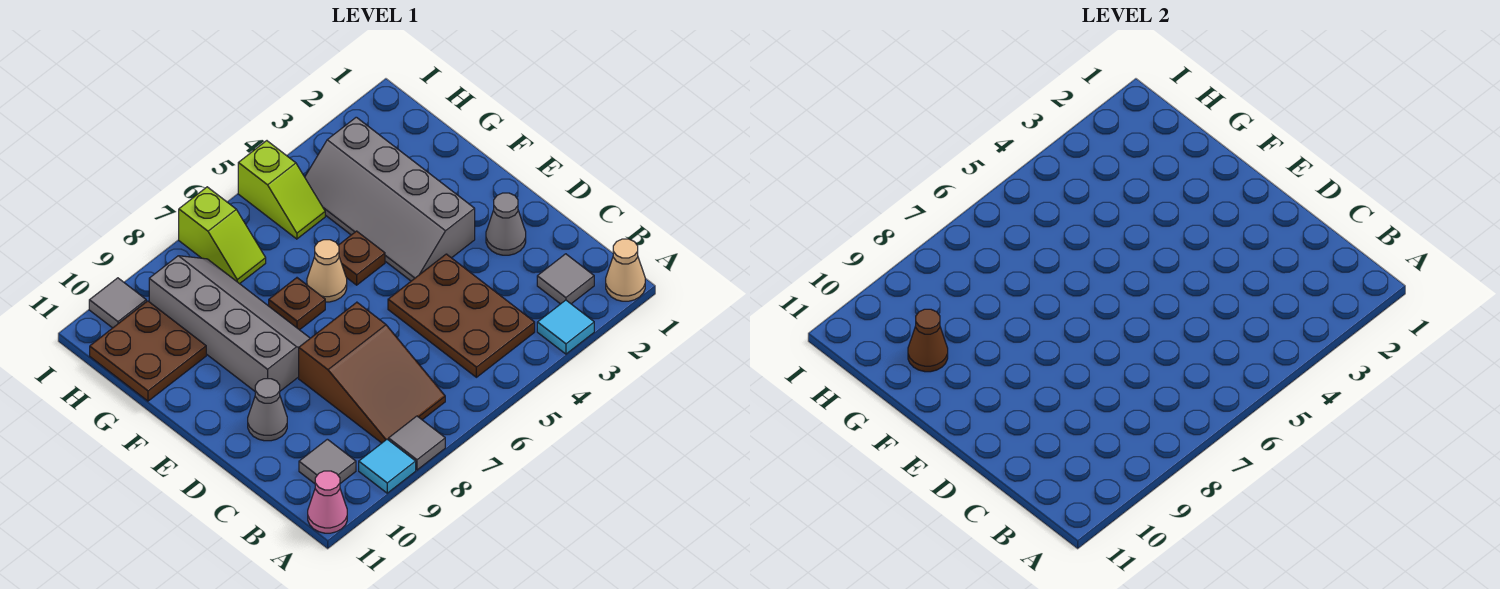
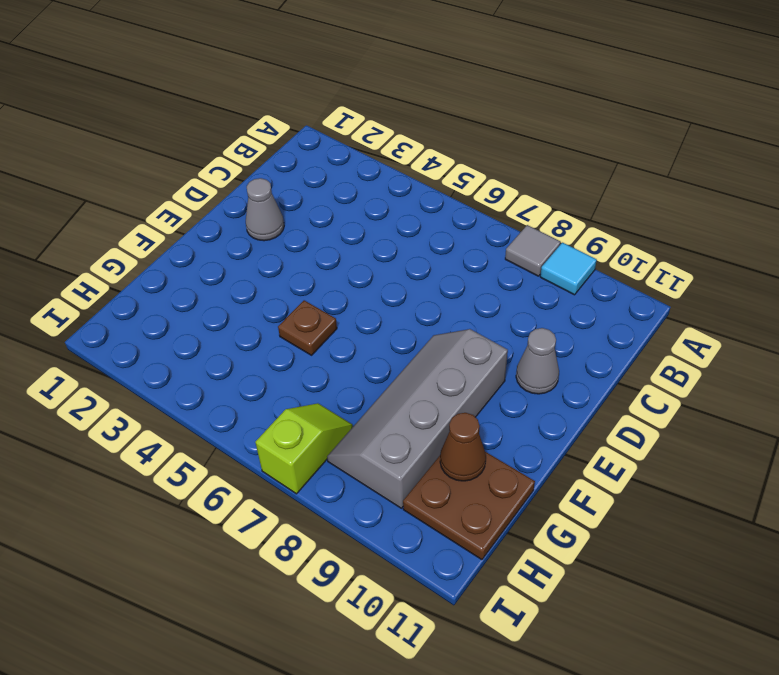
none -> tan 1x1 cone [606,239,645,301]
none -> cyan 1x1 tile [537,300,594,354]
none -> pink 1x1 cone [308,471,347,533]

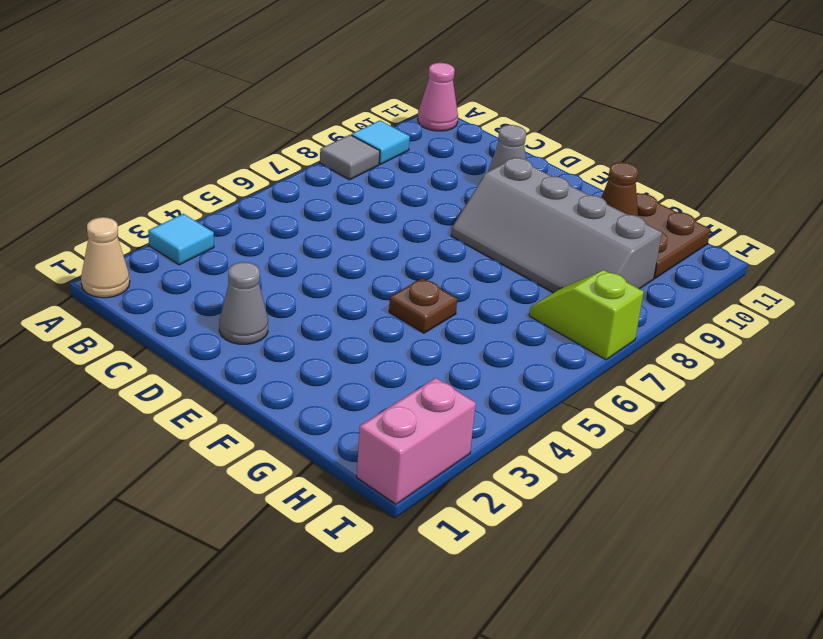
pink 1x2 brick [357,378,476,504] -> none
none -> grey 1x1 tile [537,254,594,304]
none -> brown 2x3 plate [388,254,535,377]
none -> brown 2x3 slope [299,302,445,443]

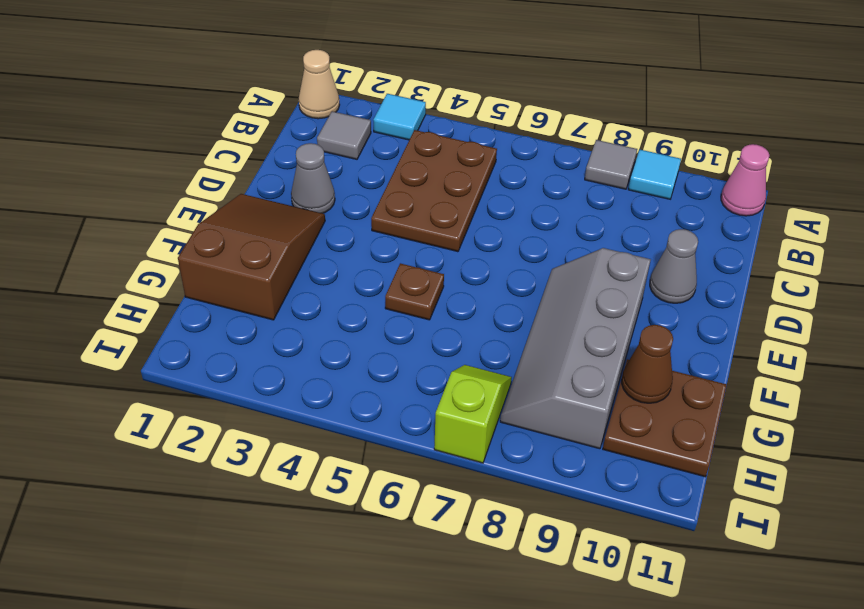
brown 2x3 slope [178,194,325,320] -> brown 2x3 slope moved to [299,302,445,443]
none -> grey 1x1 tile [299,439,356,484]
none -> grey 2x4 slope [305,117,475,281]
none -> tan 1x1 cone [307,240,347,302]

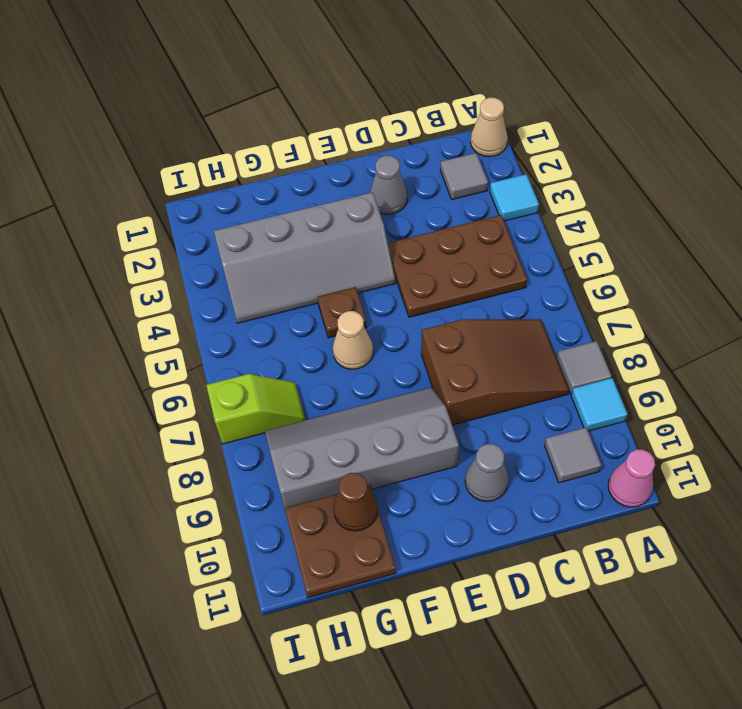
none -> brown 1x1 plate [269,278,325,330]
none -> lime 1x2 slope [238,141,325,239]
none -> grey 1x1 tile [89,278,146,328]

